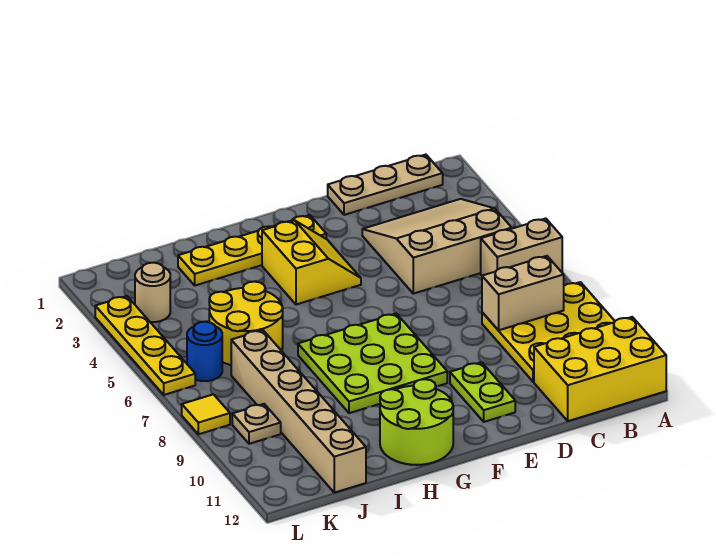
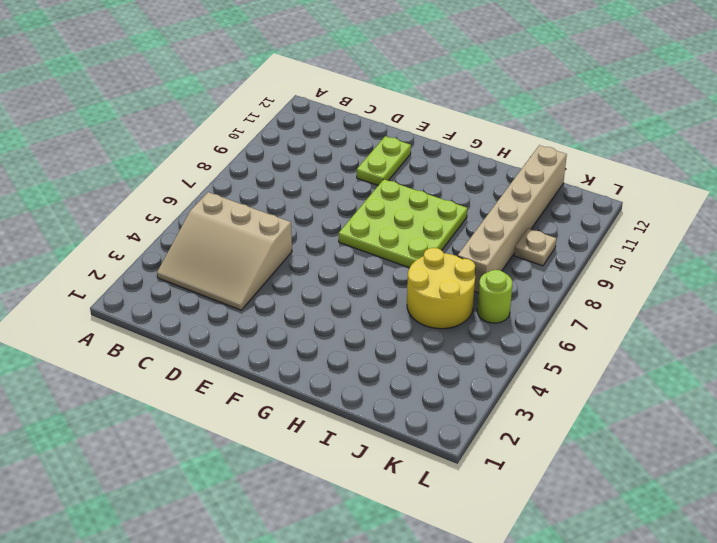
lime 1x1 round brick [477,270,512,323] -> blue 1x1 round brick [187,322,222,381]
none -> tan 1x2 brick [481,218,562,276]
none -> yellow 3x3 plate [482,282,615,382]
none -> yellow 2x3 brick [534,317,666,421]

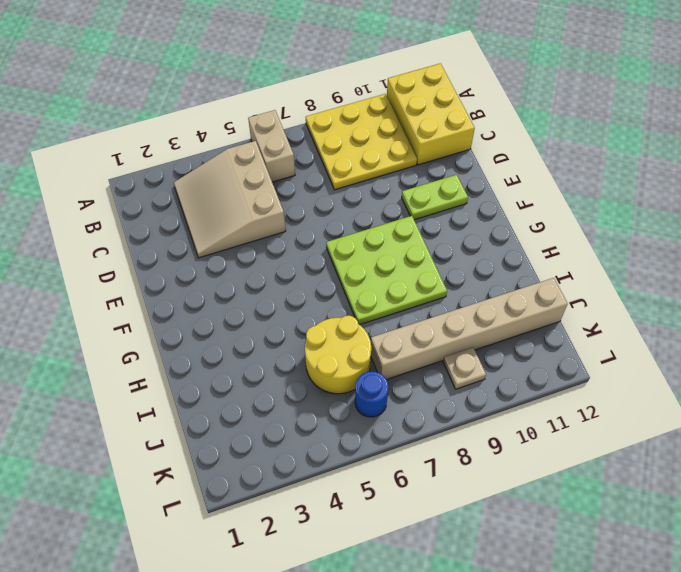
none -> tan 1x3 plate [328,155,443,215]
none -> yellow 1x4 plate [178,215,326,285]
none -> yellow 2x2 slope [262,220,361,305]

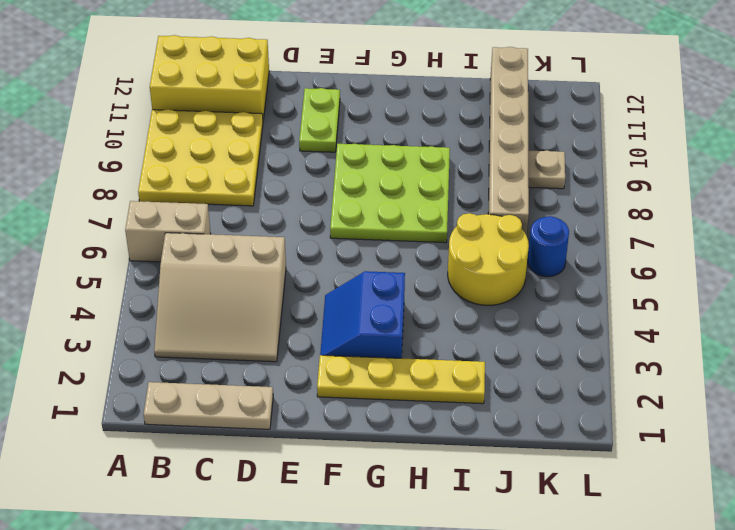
blue 2x2 slope [320,271,405,358] -> yellow 2x2 slope [262,220,361,305]
none -> lime 2x2 round brick [380,379,453,465]
none -> tan 1x1 round brick [135,263,170,322]
none -> yellow 1x4 plate [95,296,195,395]

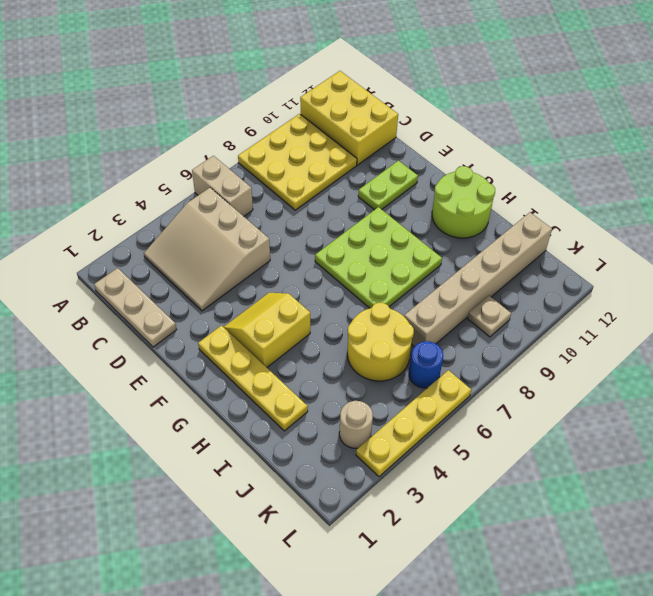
none -> yellow 1x1 tile [182,394,230,434]
none -> tan 1x2 brick [482,256,564,330]

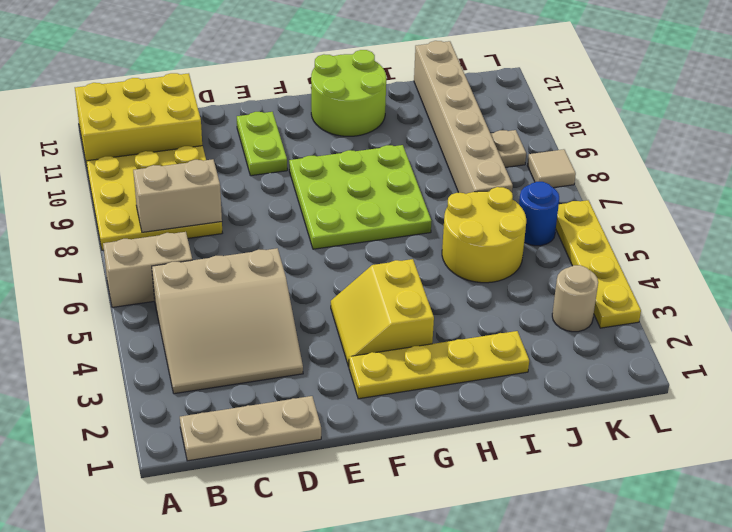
tan 1x1 tile [527,149,576,188] -> yellow 1x1 tile [182,394,230,434]

